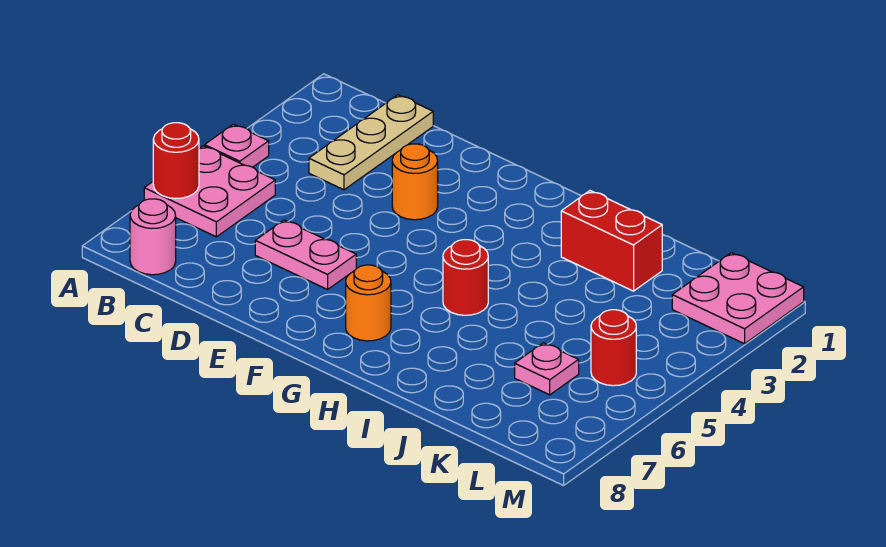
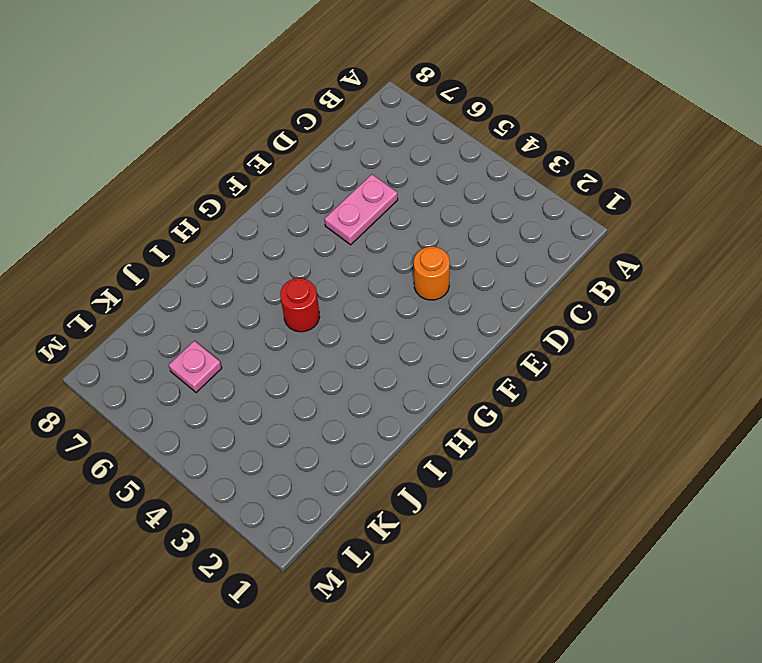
none -> pink 1x1 plate [205,124,269,167]
none -> pink 2x2 plate [144,146,275,237]
none -> pink 1x1 round brick [130,199,176,275]

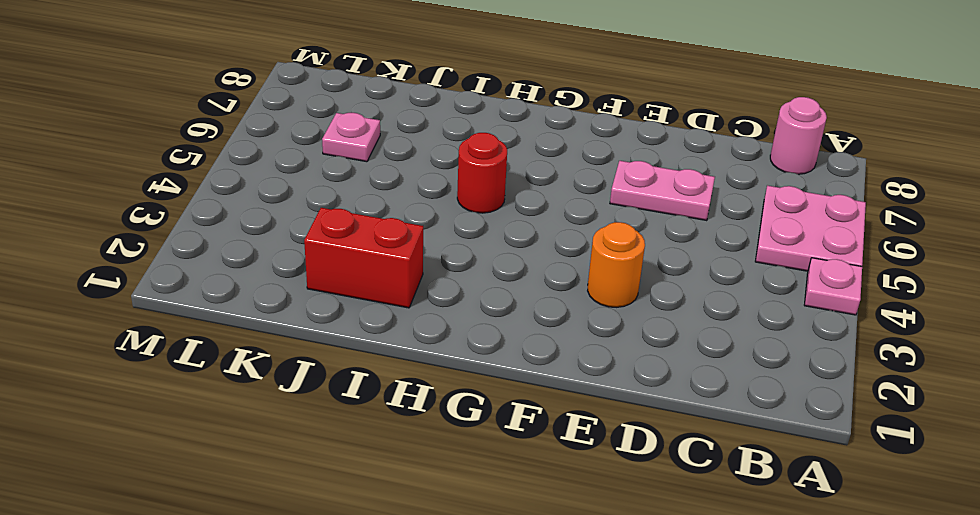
none -> tan 1x3 plate [309,95,433,190]
none -> orange 1x1 round brick [345,265,391,341]
none -> pink 2x2 plate [672,253,804,344]

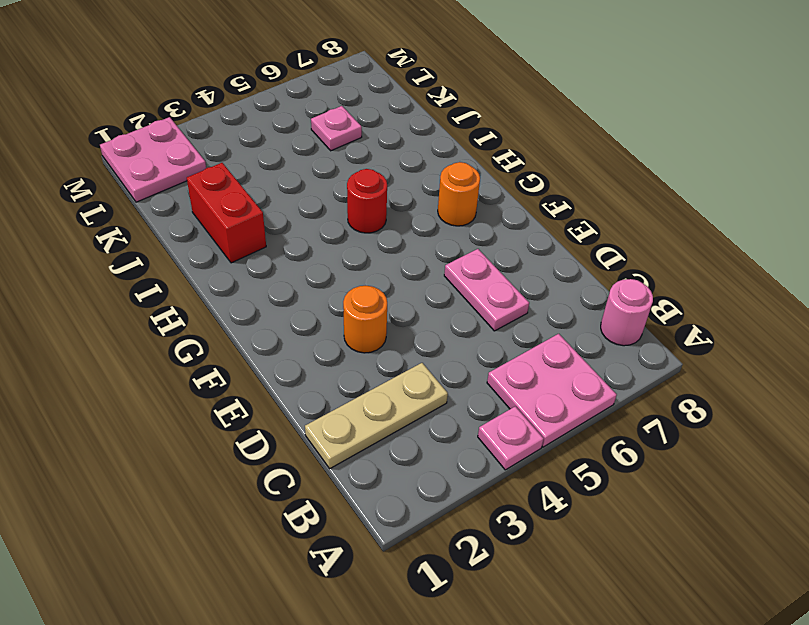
none -> red 1x1 round brick [591,310,636,386]
none -> red 1x1 round brick [153,123,199,199]

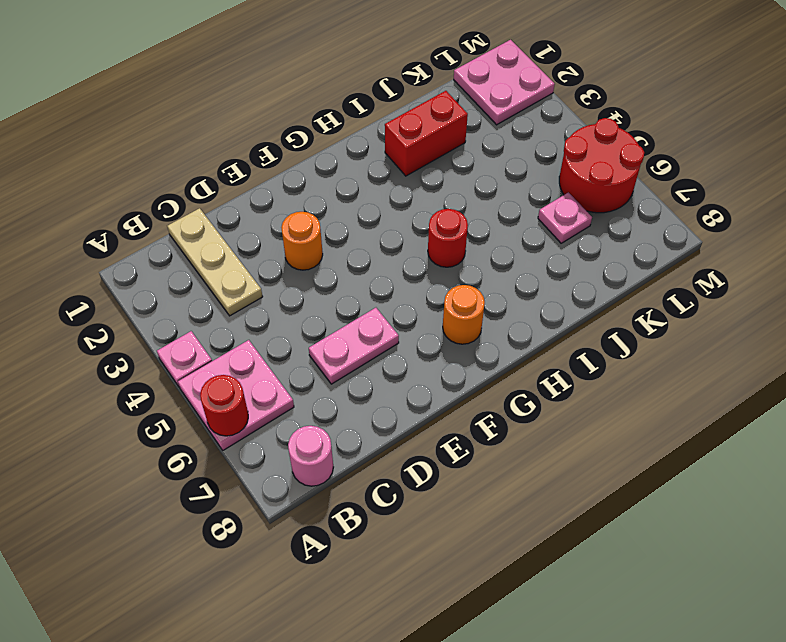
red 2x2 round brick [559,118,644,213] -> red 1x1 round brick [591,310,636,386]

